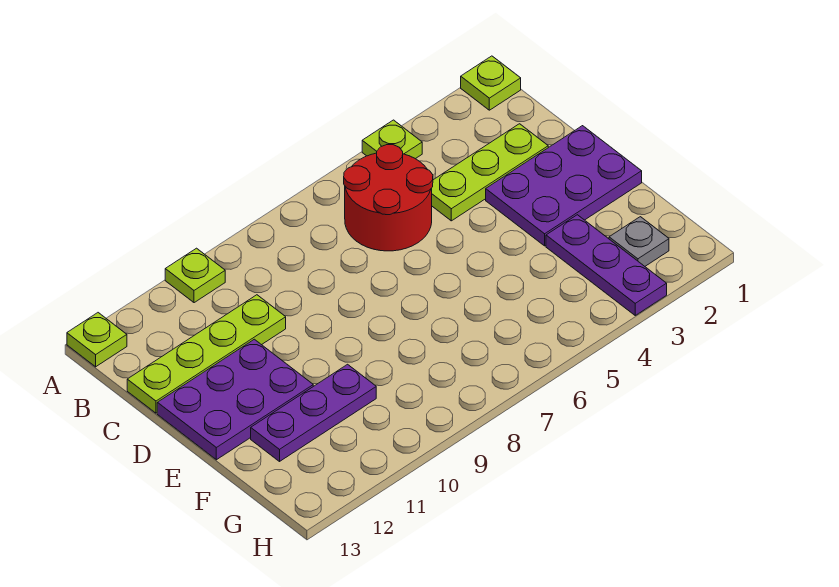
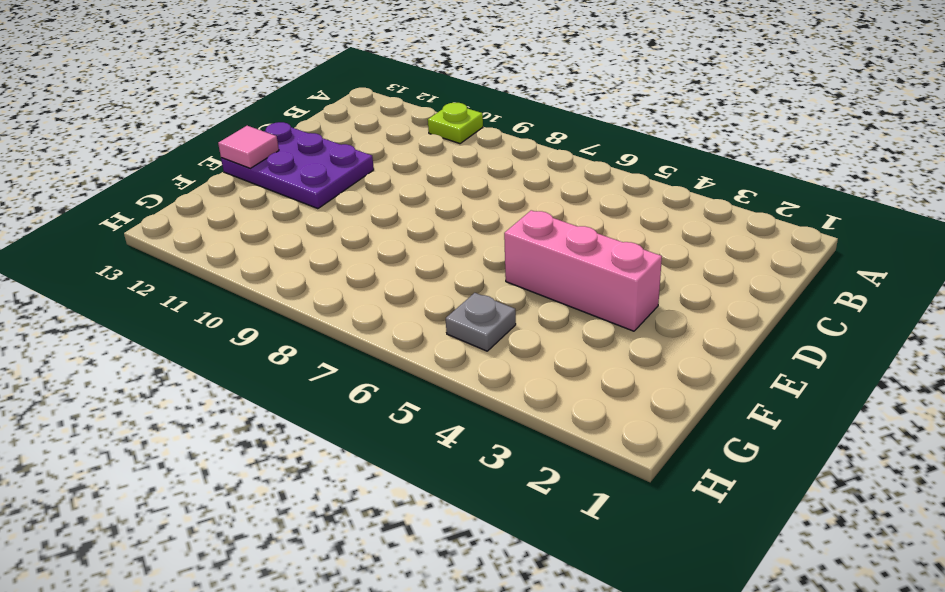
pink 1x3 brick [504,210,662,331] -> purple 2x3 plate [486,126,642,246]
pink 1x1 tile [218,126,279,168] -> none
grey 1x1 plate [446,293,516,351] -> grey 1x1 plate moved to [609,217,669,266]
none -> lime 1x1 plate [461,56,521,110]
none -> lime 1x1 plate [362,120,422,159]
none -> lime 1x1 plate [67,313,127,367]

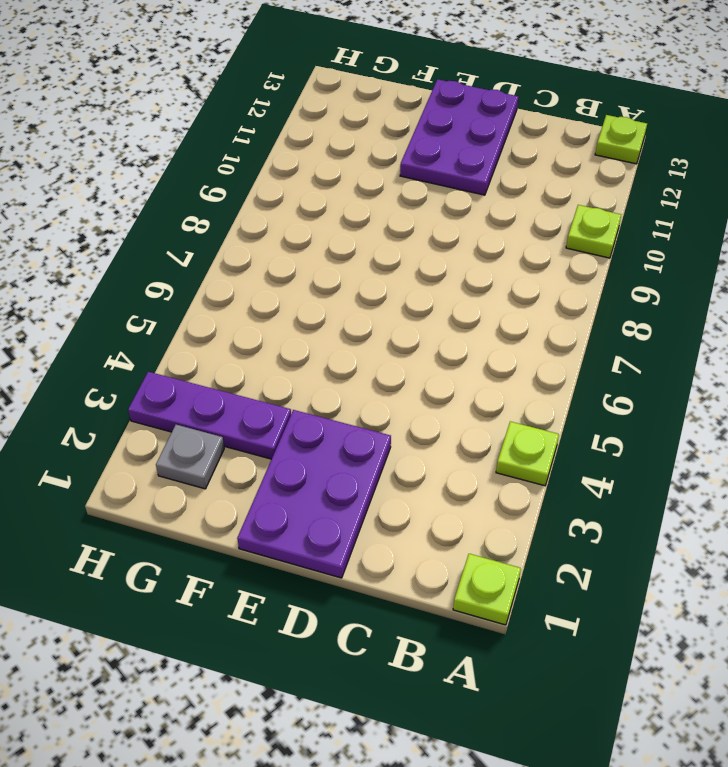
none -> red 2x2 round brick [344,145,433,251]
none -> lime 1x3 plate [432,124,548,221]
none -> lime 1x4 plate [127,295,286,413]

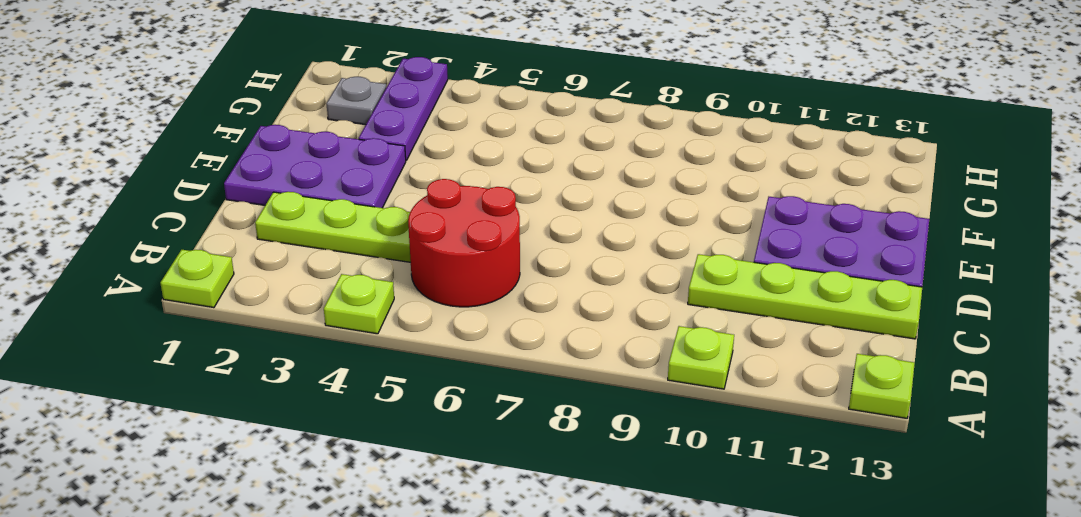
none -> purple 1x3 plate [251,364,376,461]

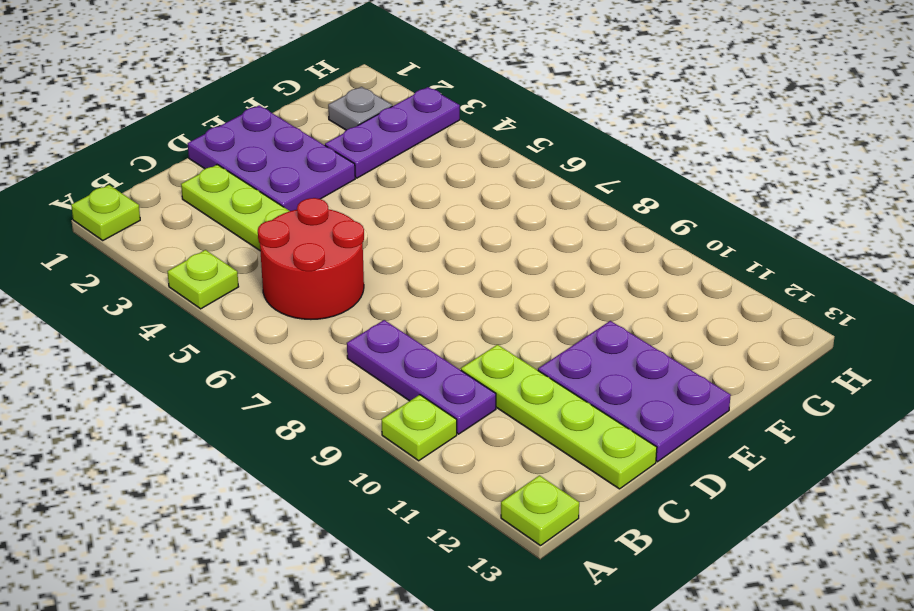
purple 1x3 plate [347,320,496,434] -> purple 1x3 plate moved to [251,364,376,461]

